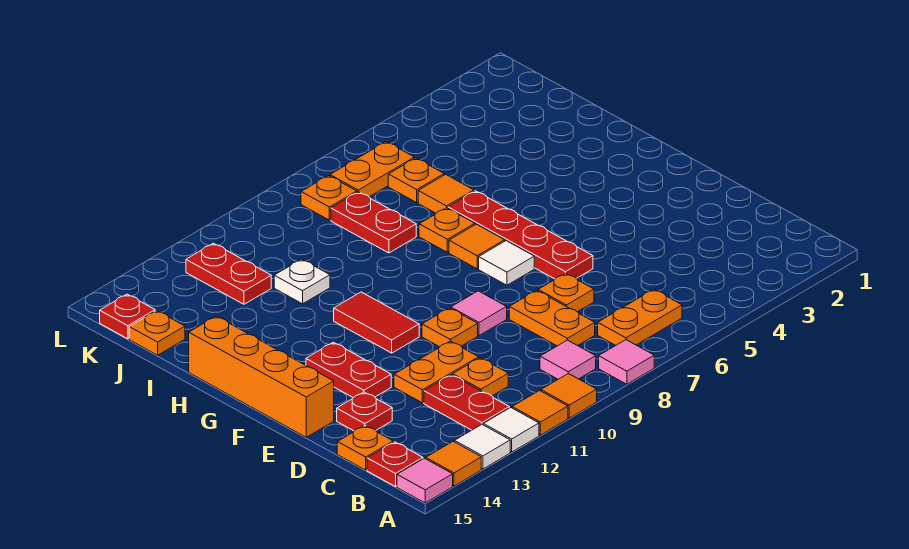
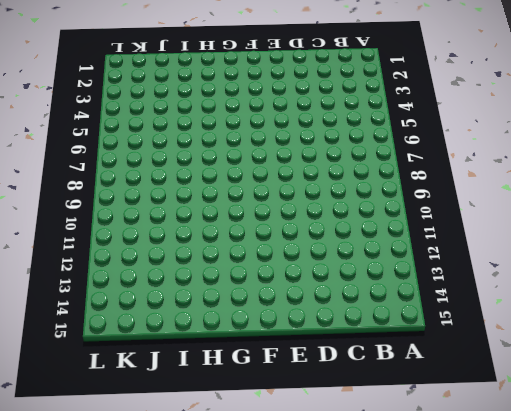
none -> pink 1x1 tile [599,340,654,384]
none -> orange 1x1 tile [541,374,597,418]
none -> orange 1x1 tile [512,391,568,435]
none -> white 1x1 tile [483,408,539,452]

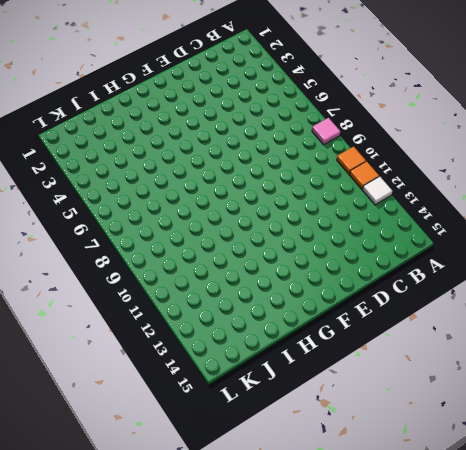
none -> white 1x1 tile [455,425,510,469]
none -> orange 1x1 tile [426,441,481,486]
none -> pink 1x1 tile [397,458,453,503]
none -> orange 1x2 plate [598,289,682,346]

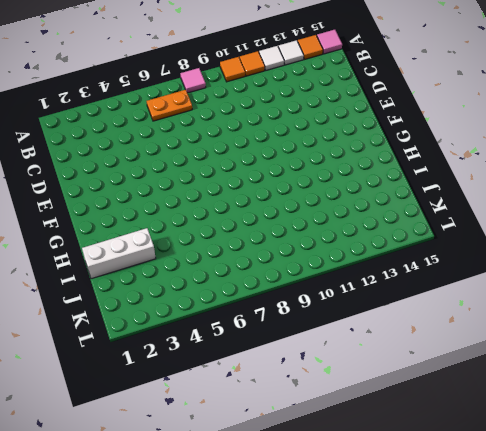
white 1x3 brick [82,228,156,279] -> none
none -> pink 1x1 tile [540,340,596,379]
none -> red 1x2 plate [424,375,509,430]
none -> red 1x1 plate [367,442,423,487]
none -> orange 1x2 plate [509,290,595,346]

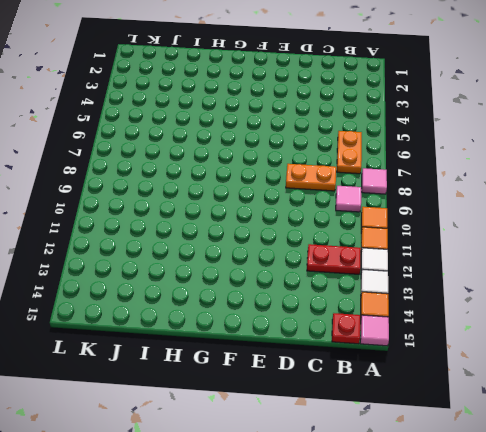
none -> orange 1x1 plate [453,358,508,396]
none -> orange 1x1 plate [337,426,393,470]
none -> orange 1x1 plate [538,273,594,312]
none -> orange 1x2 plate [394,341,479,403]

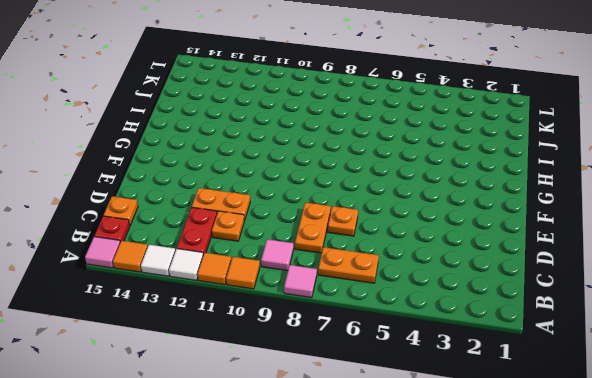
none -> red 1x1 plate [337,392,392,431]
none -> red 1x4 plate [448,191,593,279]
none -> pink 1x1 tile [451,291,507,336]
none -> orange 1x1 plate [422,308,478,347]

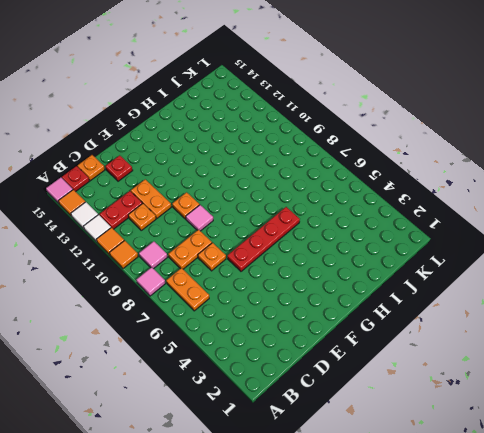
none -> red 1x2 plate [306,342,391,398]
none -> orange 1x4 brick [189,316,334,437]
none -> white 1x1 tile [479,241,534,285]
none -> red 1x2 tile [334,292,419,353]

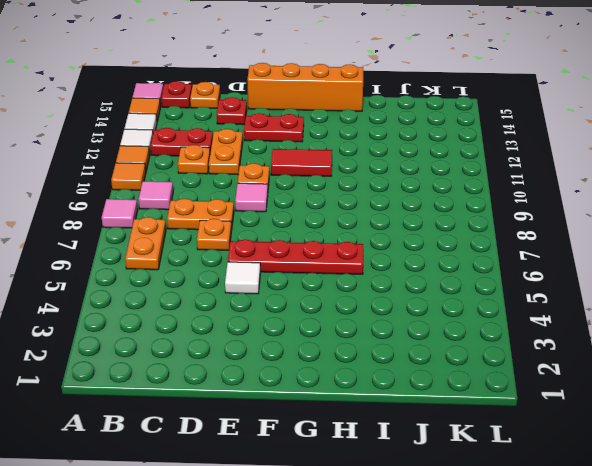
white 1x1 tile [225,262,260,294] -> white 1x1 tile moved to [479,241,534,285]
none -> orange 1x1 tile [449,224,505,269]
none -> orange 1x1 plate [419,208,475,252]
none -> orange 1x1 tile [418,174,474,213]
none -> red 1x2 plate [331,192,416,253]

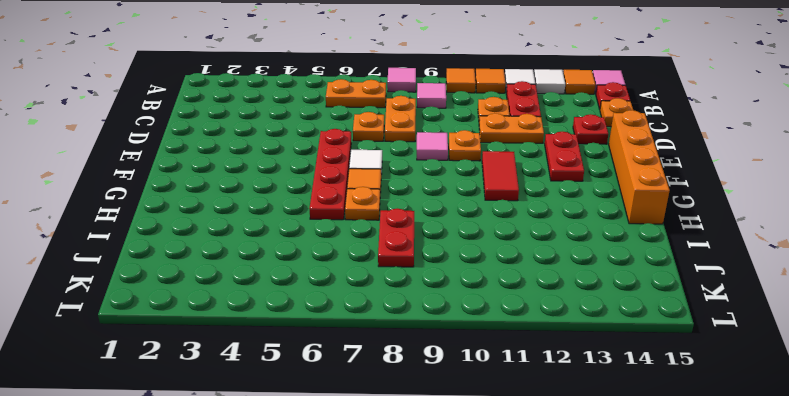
none -> orange 1x1 tile [418,174,474,213]
none -> white 1x1 plate [274,259,330,304]
none -> orange 1x1 plate [388,158,444,203]
none -> red 1x2 plate [186,243,271,304]

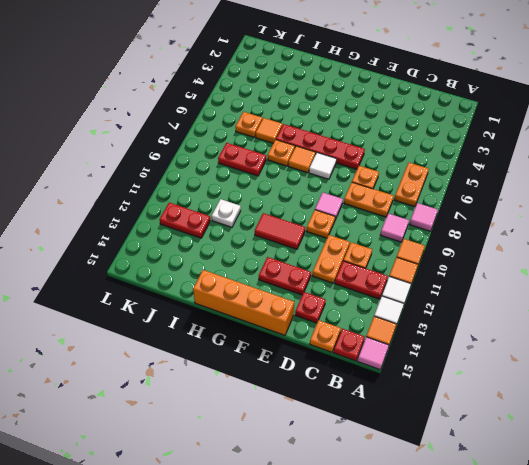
none -> orange 1x1 plate [129,311,185,355]
none -> orange 1x2 plate [330,142,414,197]
none -> orange 1x1 plate [301,176,357,220]
none -> red 1x1 plate [100,294,155,339]

